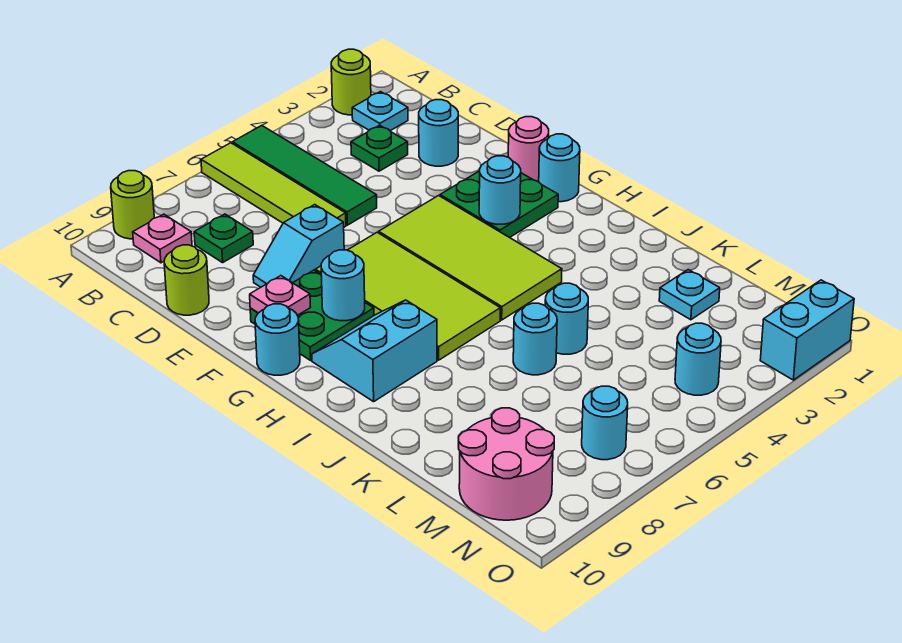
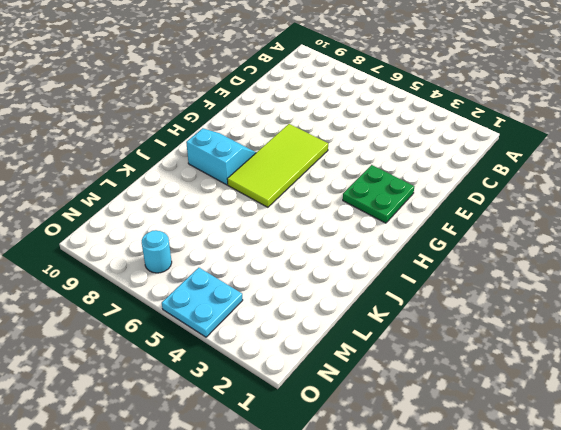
cyan 2x2 plate [162,268,243,337] -> cyan 1x1 round brick [675,323,721,395]
none -> lime 1x1 round brick [331,49,371,115]
none -> green 1x4 tile [232,126,377,225]
none -> lime 1x4 tile [201,143,346,227]

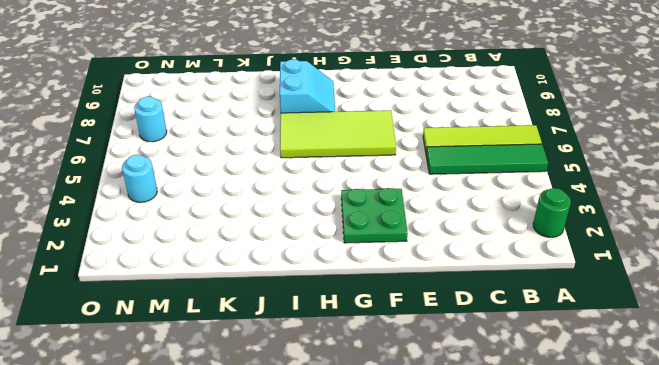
green 1x1 round brick [533,188,571,237] -> lime 1x1 round brick [331,49,371,115]
none -> lime 1x1 round brick [111,171,154,239]
none -> cyan 1x1 plate [352,92,408,131]
none -> pink 1x1 plate [133,214,192,263]

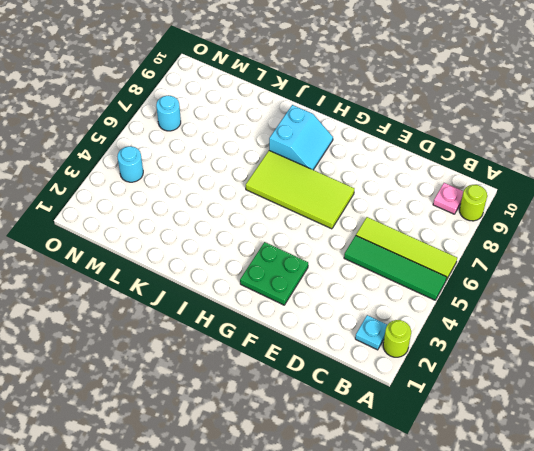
none -> green 1x1 plate [351,125,408,171]
none -> green 1x1 plate [194,214,253,263]
none -> cyan 1x1 round brick [419,100,458,166]

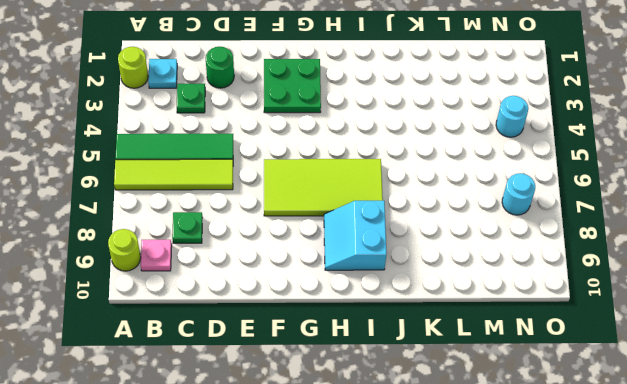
green 1x1 round brick [206,47,234,88] -> cyan 1x1 round brick [419,100,458,166]
none -> lime 1x1 round brick [164,245,209,315]
none -> cyan 1x2 slope [253,205,344,287]
none -> pink 1x1 round brick [508,117,549,182]

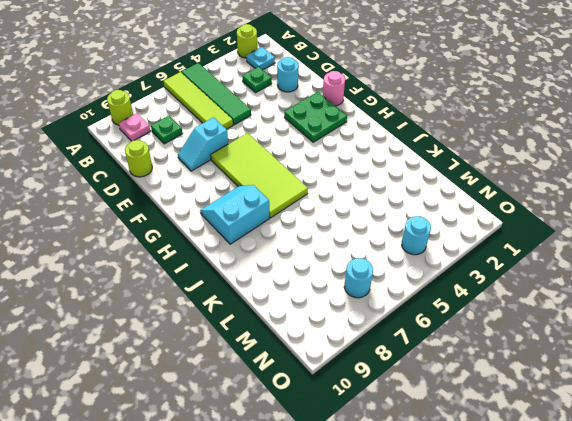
none -> lime 2x4 tile [379,196,562,320]
none -> green 2x2 plate [250,270,374,360]
none -> cyan 1x1 round brick [539,134,580,202]

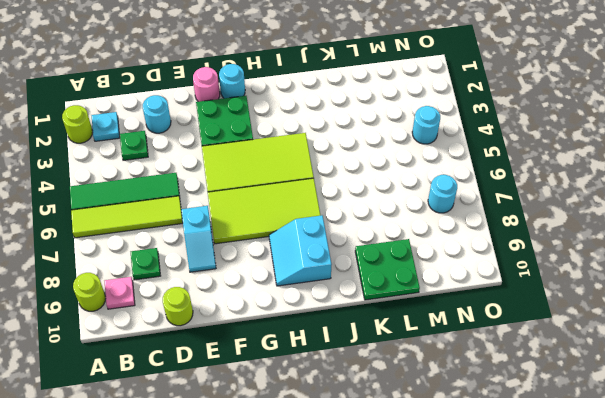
green 2x2 plate [355,239,420,300] -> green 2x2 plate moved to [250,270,374,360]
none -> cyan 1x1 round brick [255,304,300,375]
none -> cyan 1x1 round brick [545,283,588,354]
none -> cyan 1x1 round brick [513,303,557,375]

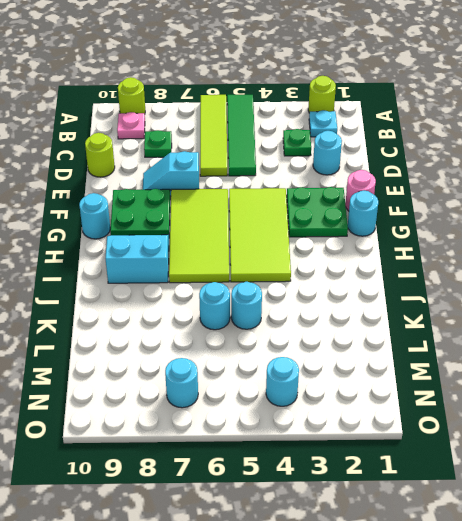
none -> cyan 1x1 plate [659,270,720,320]
none -> pink 2x2 round brick [459,408,554,520]
none -> cyan 1x2 brick [760,280,854,380]

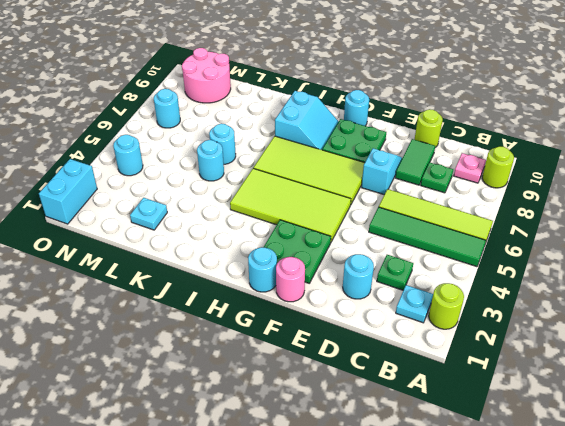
green 1x2 tile [395,139,435,185] -> none
none -> pink 1x1 plate [250,276,310,315]
none -> cyan 1x1 round brick [479,156,521,224]
none -> cyan 1x1 round brick [321,250,365,321]

